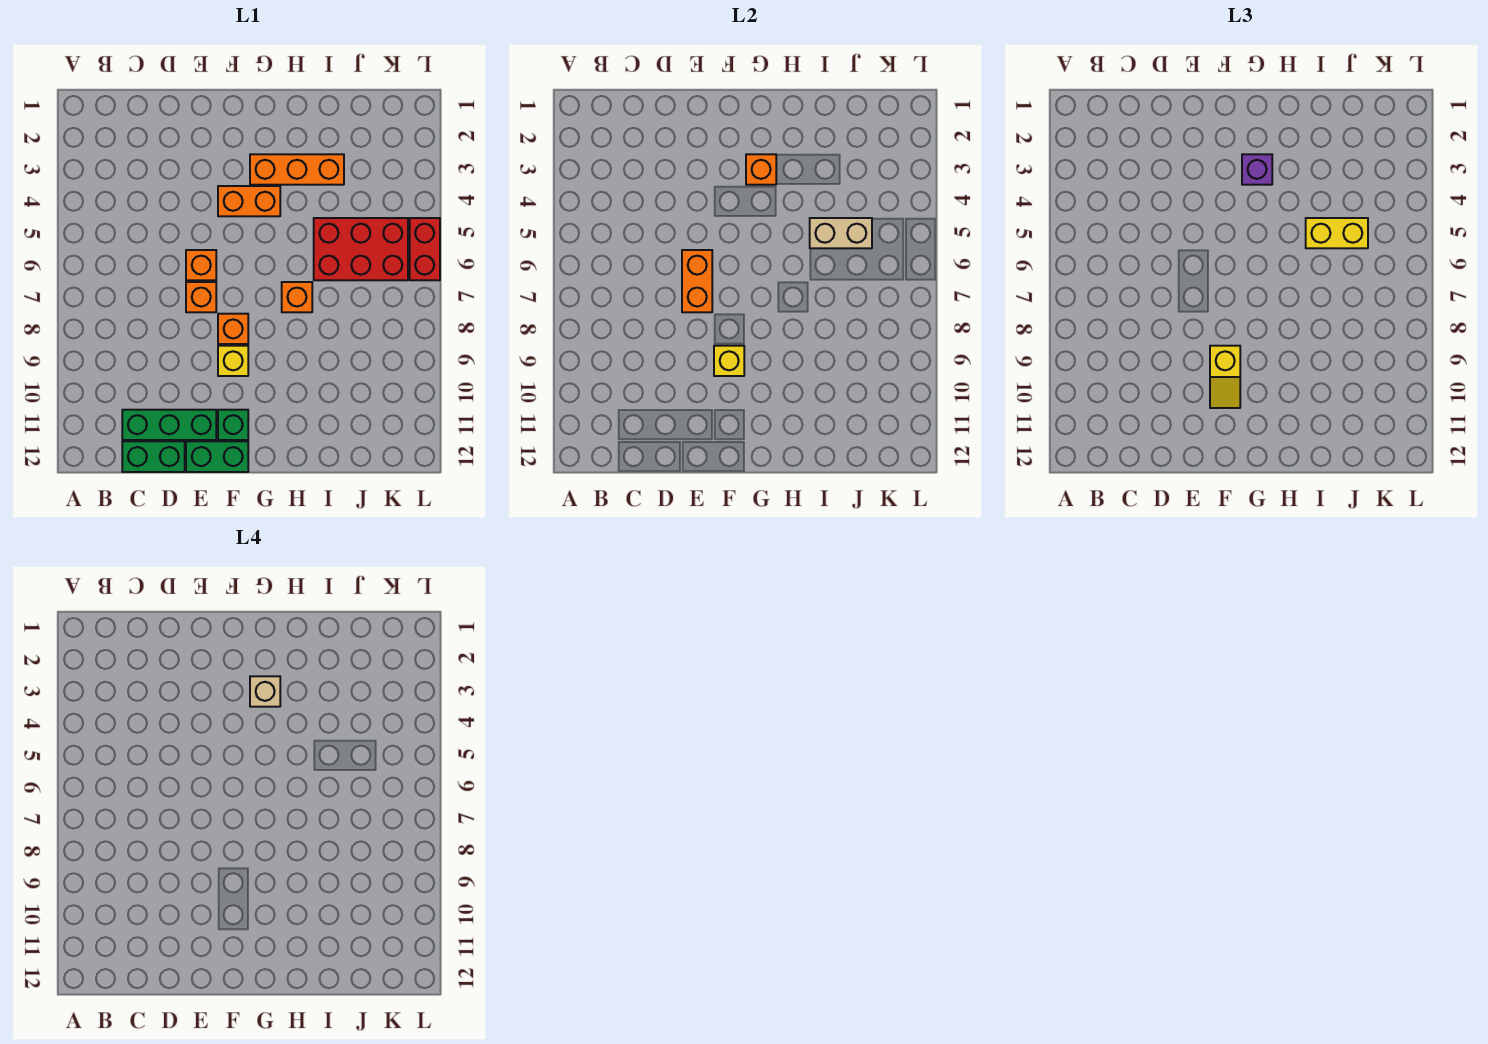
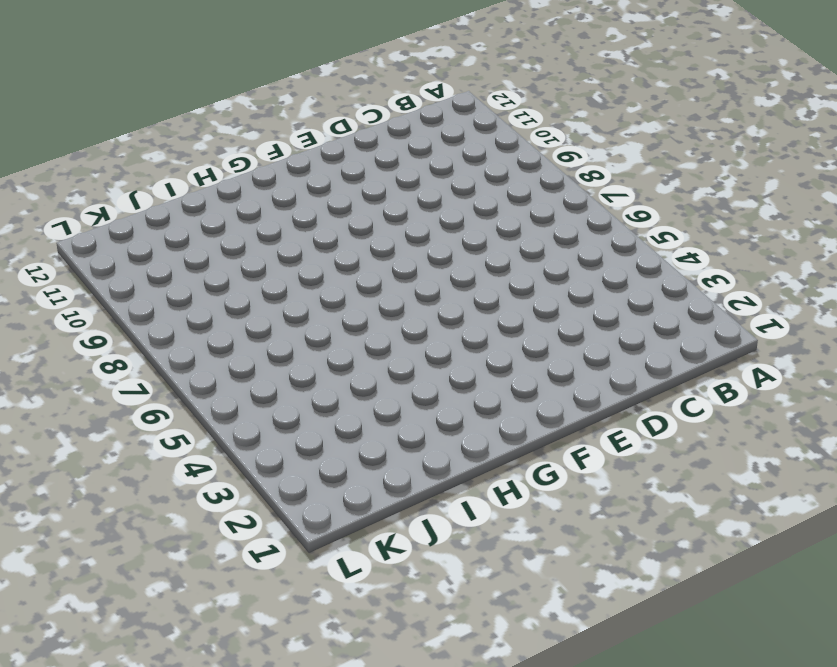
none -> green 1x3 brick [122,410,216,440]
none -> green 1x2 brick [122,441,185,472]
none -> orange 1x1 brick [186,250,216,280]

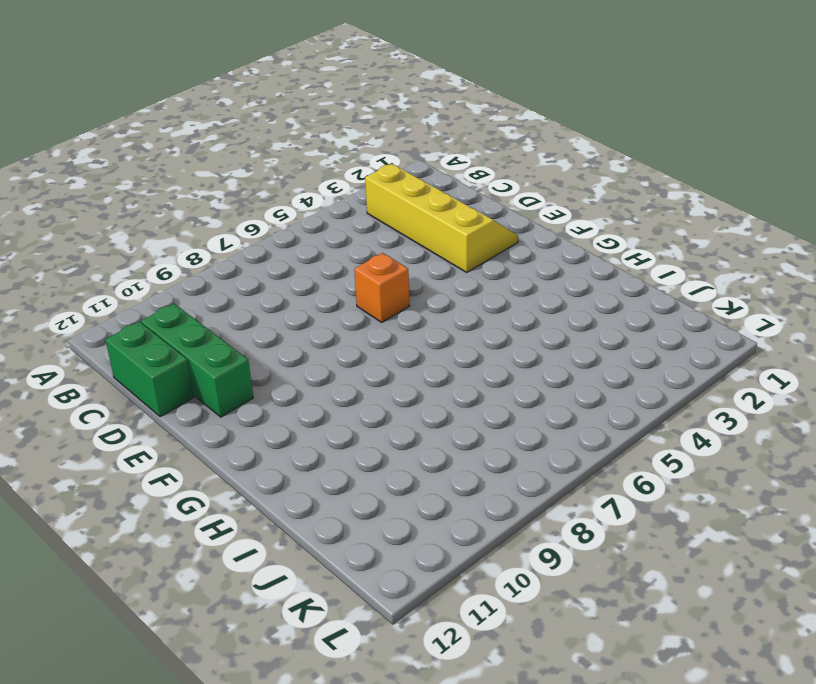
yellow 2x4 slope [365,164,518,272] -> none
none -> orange 1x1 brick [186,282,216,312]
none -> green 1x2 brick [186,441,248,472]
none -> orange 1x2 brick [218,186,280,216]

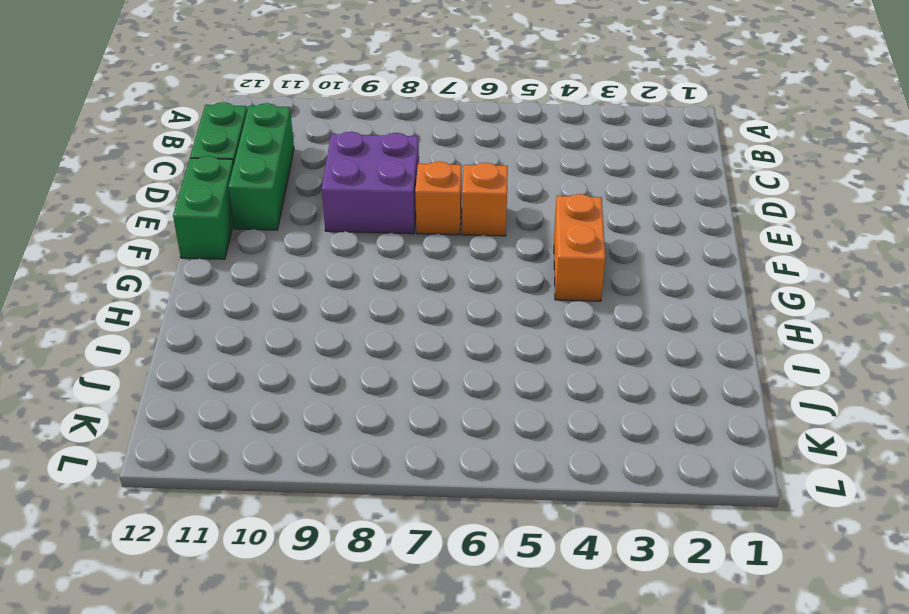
purple 2x2 brick [322,132,419,234] -> none
none -> orange 1x1 brick [218,314,248,344]
none -> yellow 1x1 brick [218,346,248,376]
none -> green 1x1 brick [218,410,248,440]

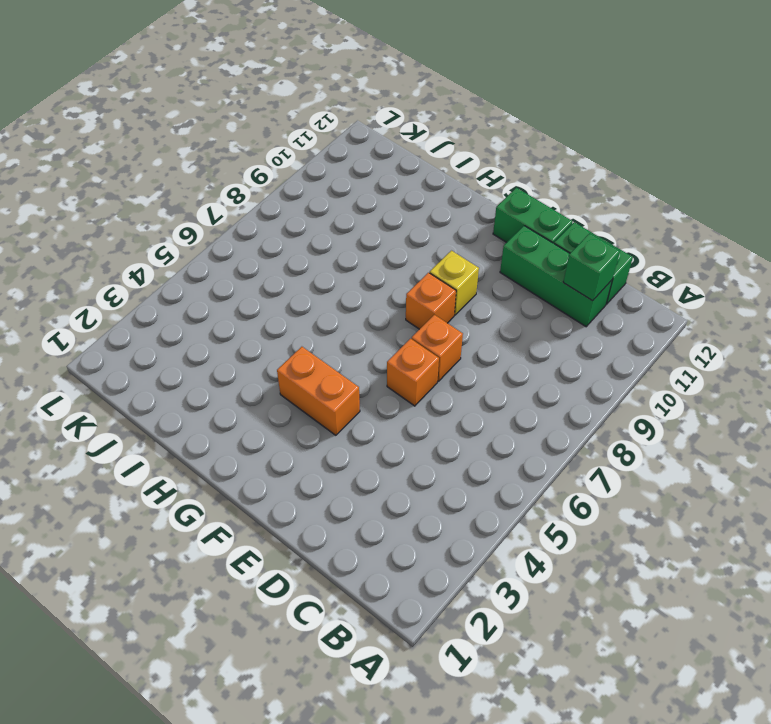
green 1x1 brick [563,233,620,301] -> green 1x1 brick moved to [218,410,248,440]
none -> orange 1x3 brick [250,154,344,185]
none -> orange 1x1 brick [282,282,312,312]
none -> red 2x3 brick [314,218,408,280]

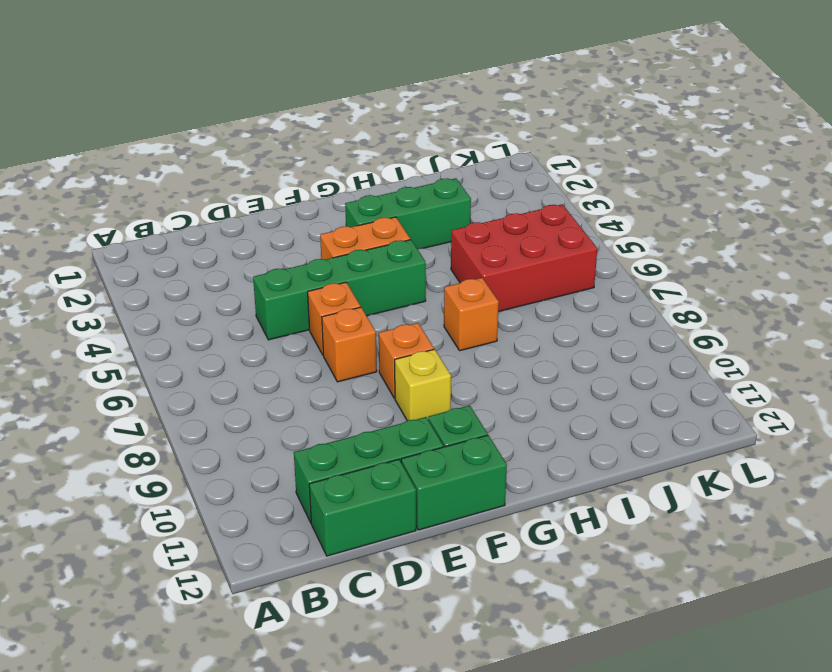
green 1x4 brick [253,240,426,340] -> none
green 1x3 brick [345,178,471,249] -> orange 1x3 brick [250,154,344,185]
none -> red 1x2 brick [410,218,440,280]
none -> orange 1x2 brick [682,250,712,312]
none -> yellow 1x1 brick [714,346,744,376]

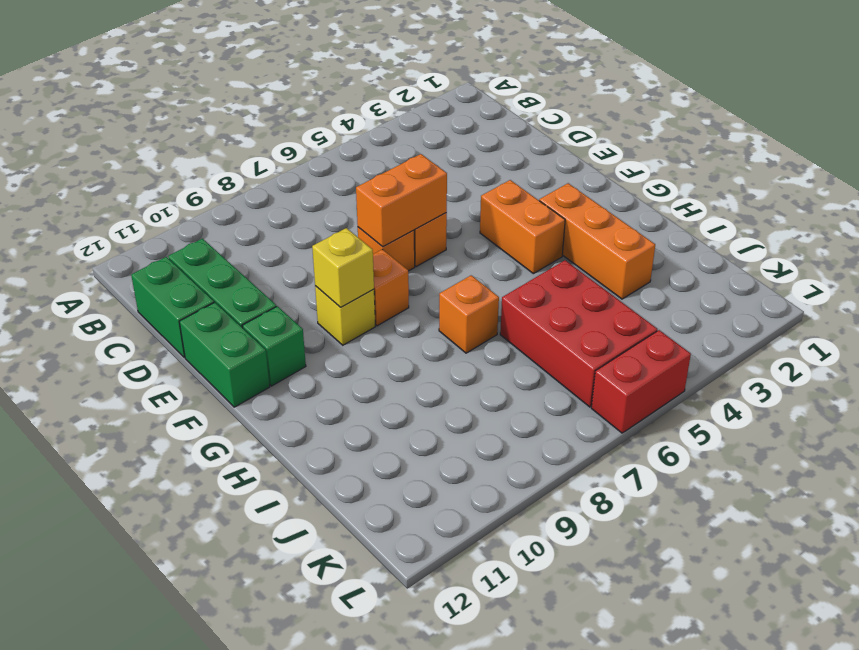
none -> orange 1x1 brick [746,154,776,185]
none -> tan 1x2 brick [810,218,872,248]
none -> yellow 1x2 slope [1210,346,1240,408]

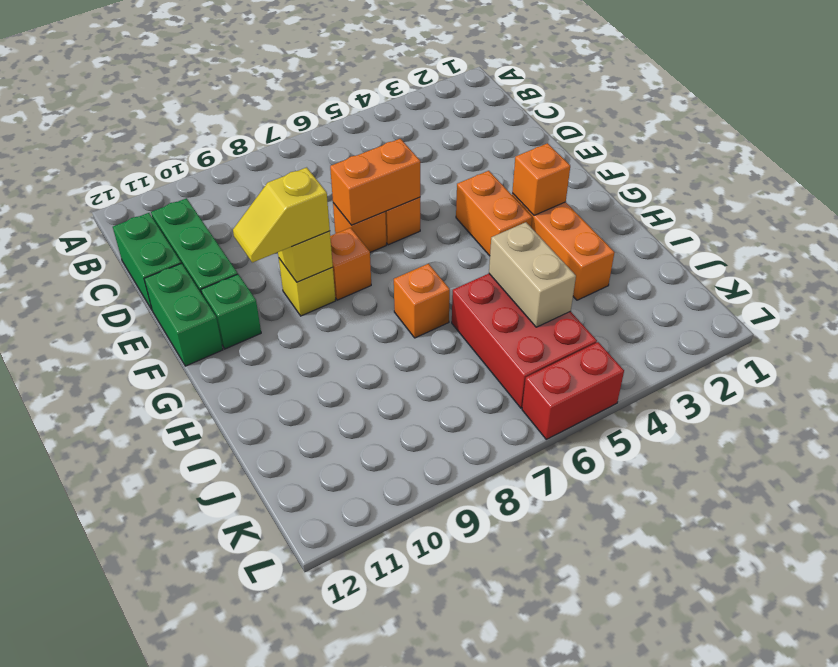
none -> purple 1x1 brick [1242,154,1272,185]
none -> yellow 1x2 brick [1306,218,1368,248]
none -> tan 1x1 brick [250,676,280,707]

